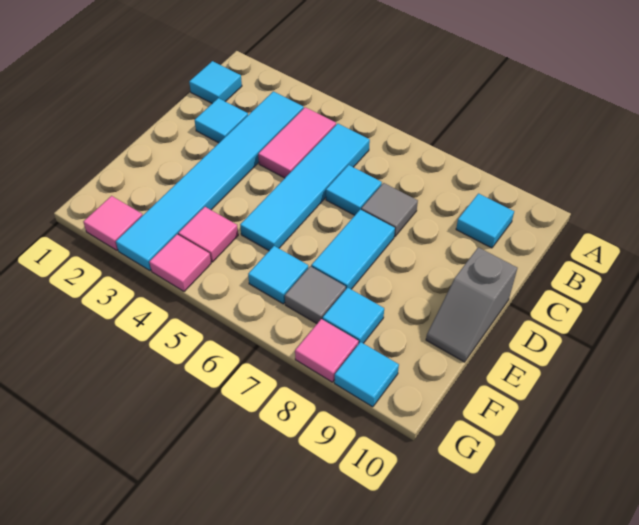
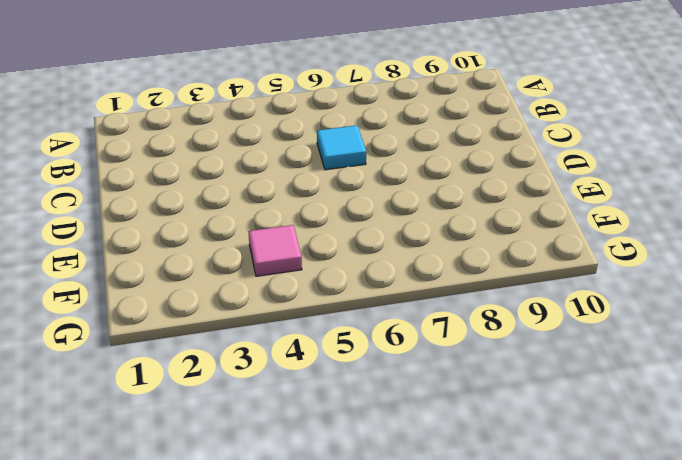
none -> cyan 1x1 tile [189,61,242,103]
none -> cyan 1x6 tile [116,91,304,271]
none -> pink 1x2 tile [258,107,336,178]

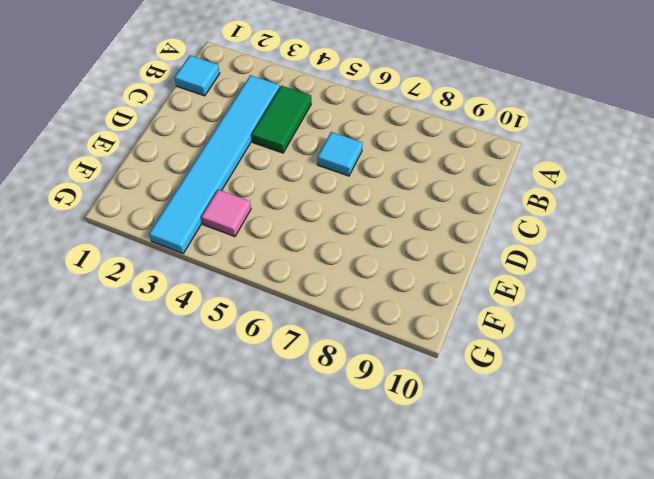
green 1x2 tile [252,86,311,153] -> pink 1x2 tile [258,107,336,178]
none -> cyan 1x4 tile [240,124,370,251]
none -> cyan 1x1 tile [456,194,514,248]
none -> cyan 1x1 tile [195,98,248,143]

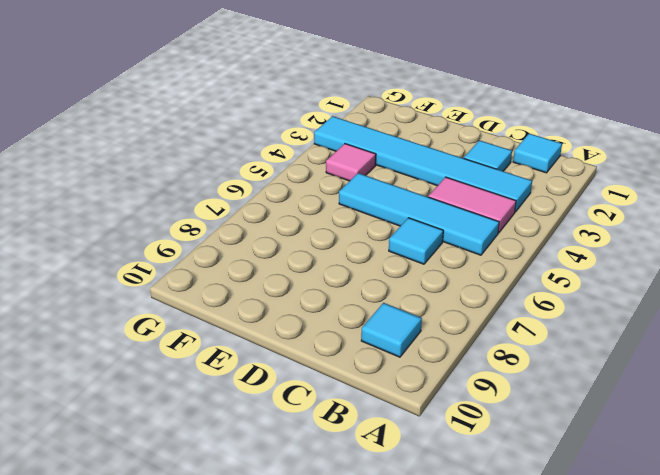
none -> grey 1x1 tile [361,183,418,237]
none -> cyan 1x2 tile [311,210,395,289]
none -> grey 1x2 slope [426,247,517,362]

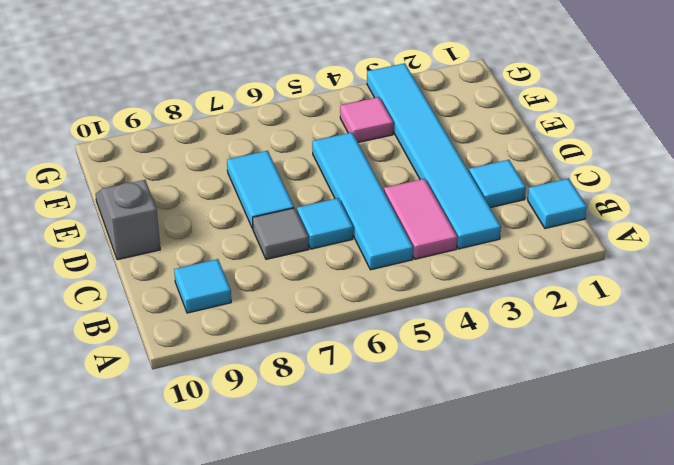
none -> cyan 1x1 tile [248,246,308,304]
none -> grey 1x1 tile [285,266,346,324]
none -> cyan 1x1 tile [323,288,384,344]

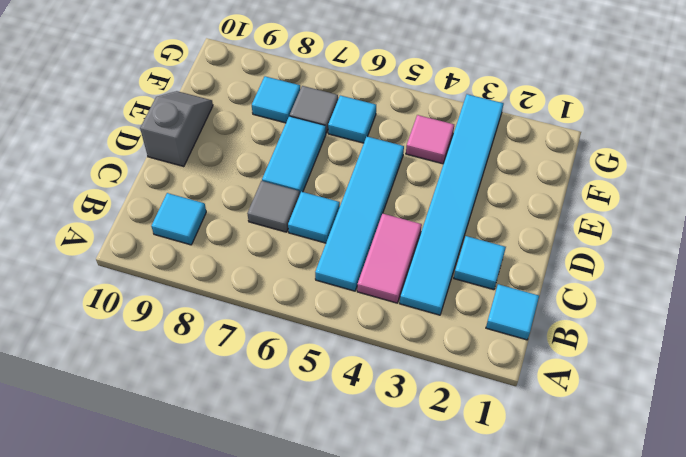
none -> pink 1x1 tile [83,196,143,250]
none -> pink 1x1 tile [149,234,211,292]
none -> pink 1x1 tile [295,319,359,382]

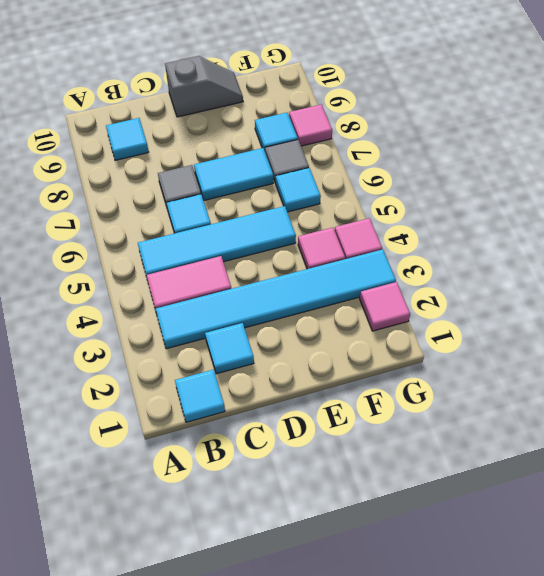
none -> cyan 1x1 tile [334,342,399,407]

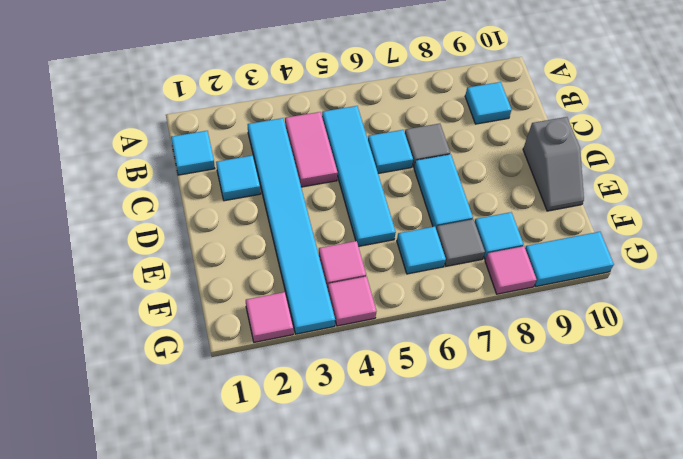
cyan 1x2 tile [525,232,614,286] -> cyan 1x1 tile [334,342,399,407]

